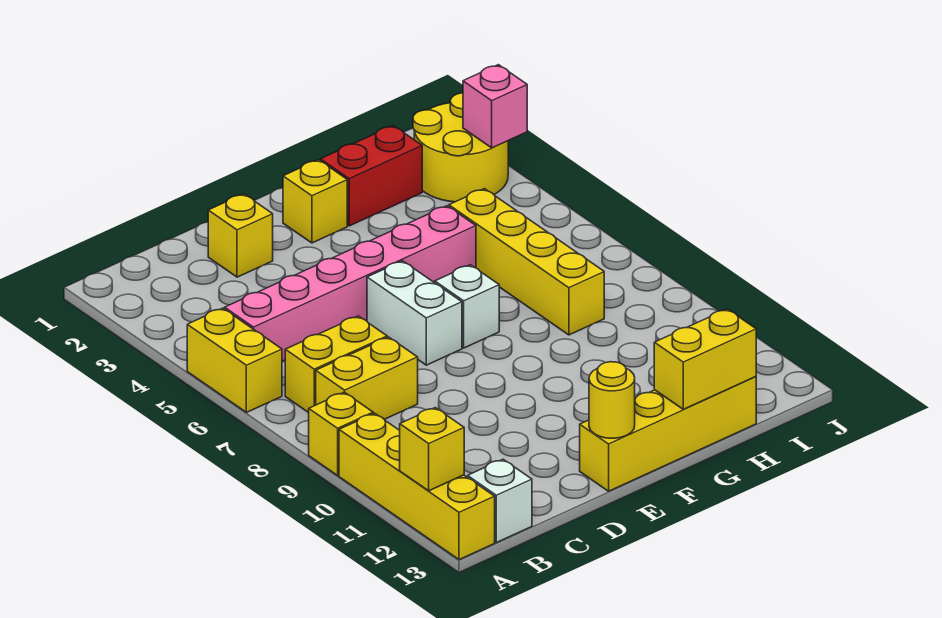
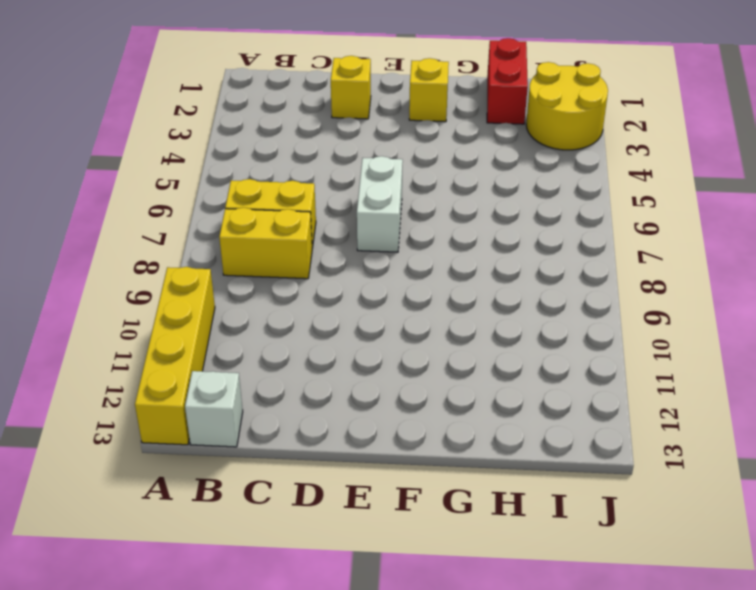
red 1x2 brick [487,38,528,124] -> red 1x2 brick turned to [320,126,422,226]
none -> yellow 1x2 brick [187,308,282,413]
none -> yellow 1x1 brick [309,392,373,475]
none -> pink 1x6 brick [225,206,476,361]

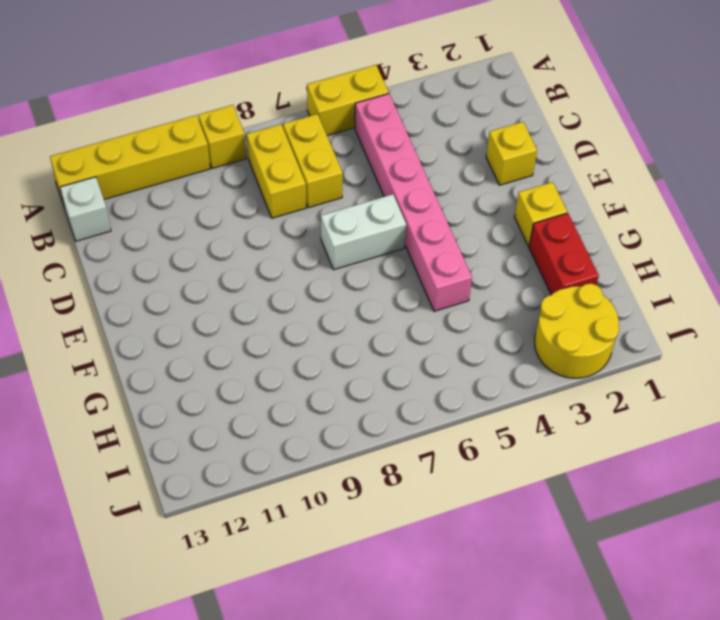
none -> yellow 1x4 brick [580,377,756,491]
none -> white 1x1 brick [435,265,499,348]
none -> yellow 1x4 brick [449,189,604,335]

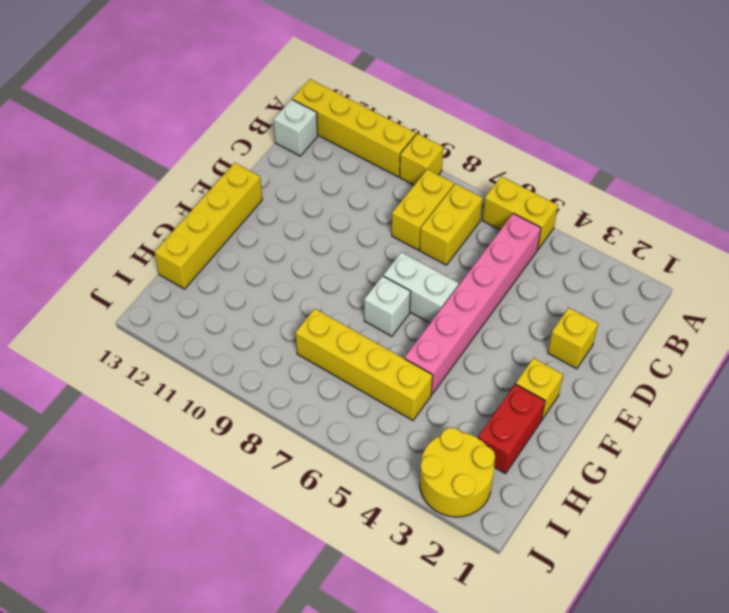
none -> yellow 1x1 brick [400,408,464,491]
none -> yellow 1x1 round brick [589,362,635,438]
none -> yellow 1x2 brick [654,309,756,409]

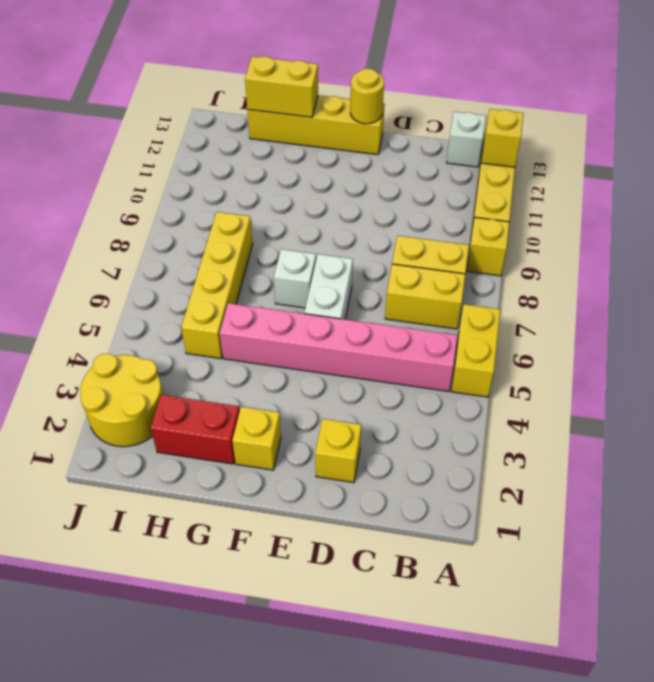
none -> pink 1x1 brick [463,65,527,148]

